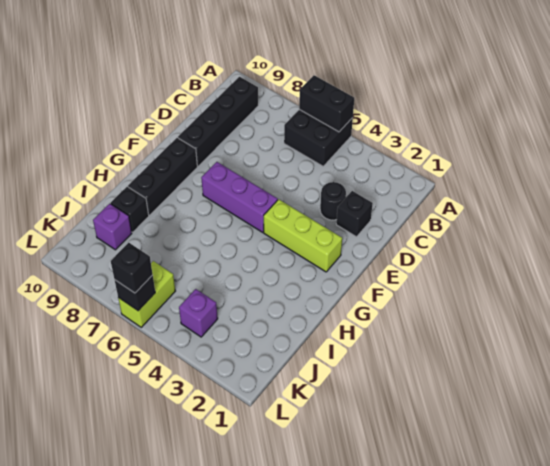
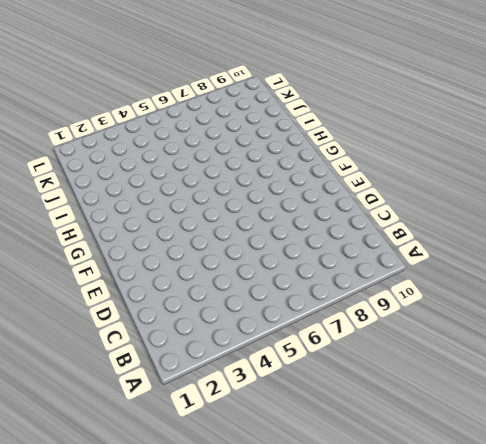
none -> black 2x2 brick [284,109,353,166]
none -> black 1x4 brick [178,77,258,166]
none -> black 1x1 brick [336,191,373,237]

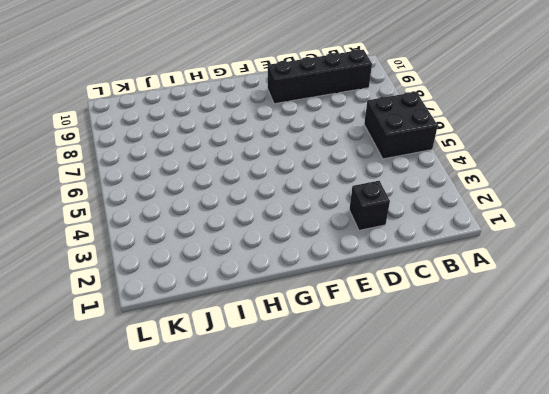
none -> black 1x1 round brick [320,182,346,220]
none -> lime 1x3 brick [264,199,342,272]
none -> purple 1x3 brick [201,162,278,232]

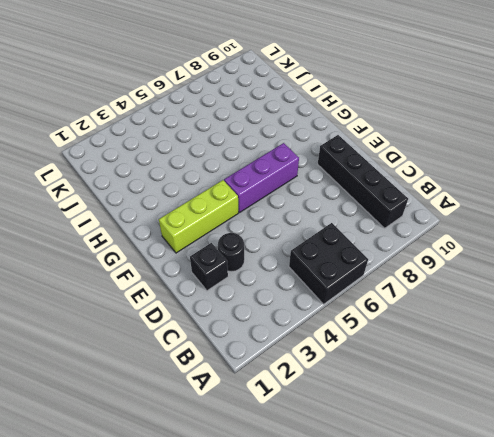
none -> black 1x3 brick [128,138,197,215]
none -> black 1x1 brick [111,187,149,232]
none -> purple 1x1 brick [93,204,132,250]

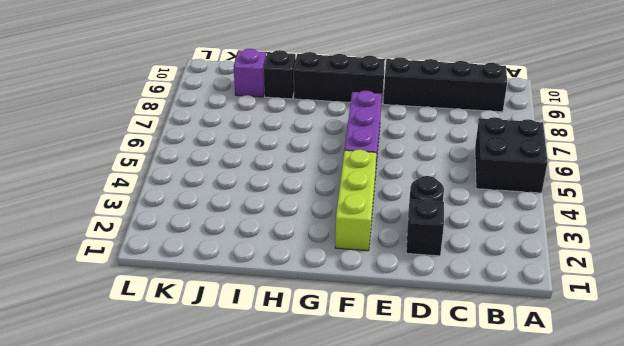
none -> purple 1x1 brick [179,289,218,337]
none -> lime 1x2 brick [118,261,175,327]
none -> black 1x2 brick [299,75,354,132]

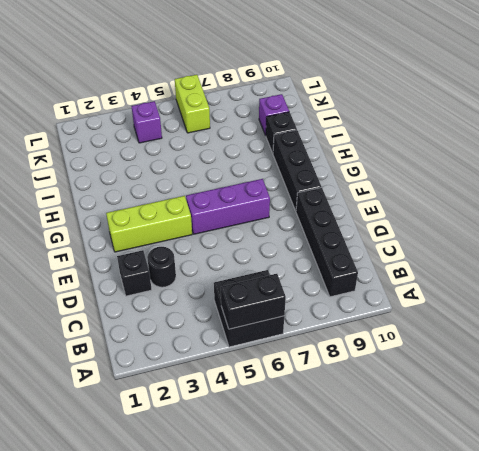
none -> black 1x1 brick [115,275,155,311]
none -> black 1x1 brick [111,243,153,293]

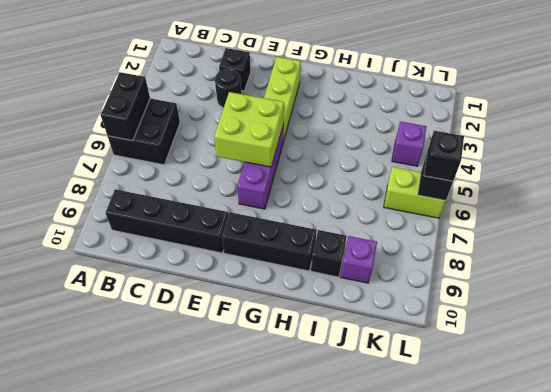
lime 2x2 brick [214,92,284,167] -> none

